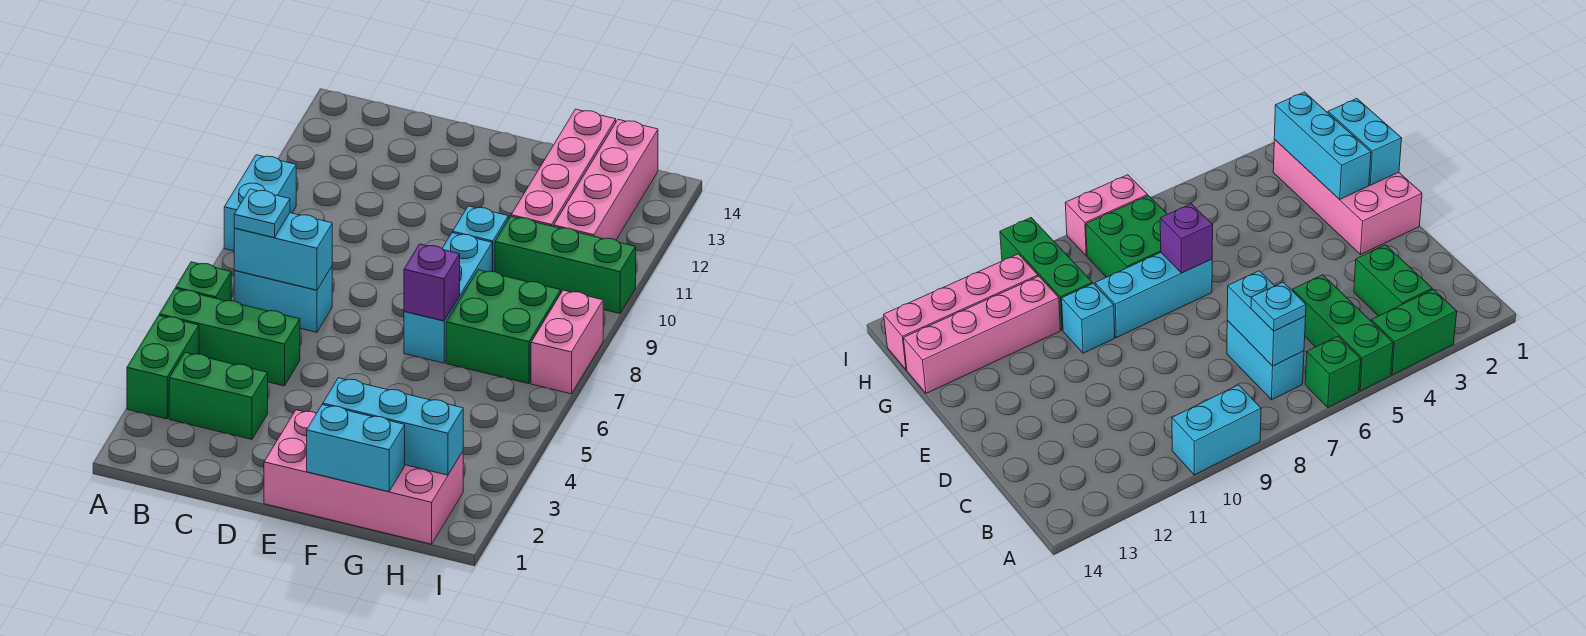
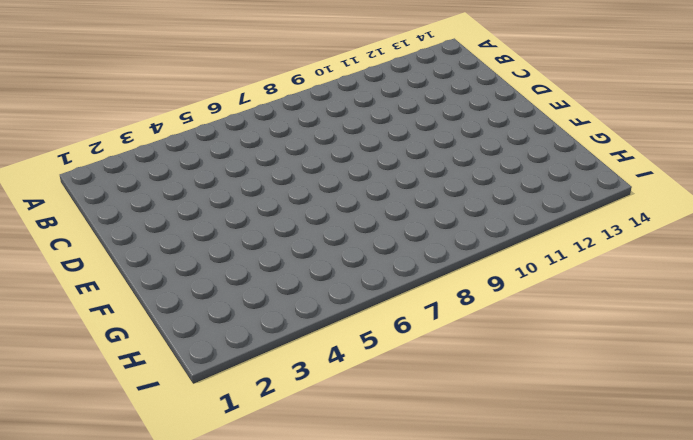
none -> green 1x2 brick [127,316,199,419]
none -> green 1x3 brick [159,289,300,386]
none -> green 1x1 brick [176,262,231,301]

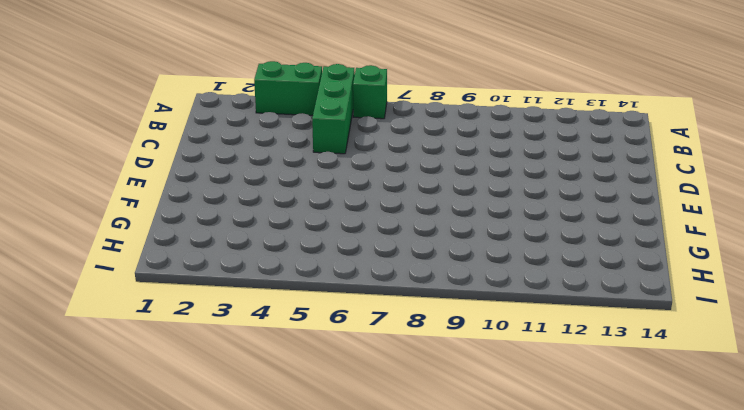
none -> cyan 1x2 brick [224,155,296,251]
none -> green 1x2 brick [169,352,268,439]
none -> cyan 1x2 brick [234,267,332,332]

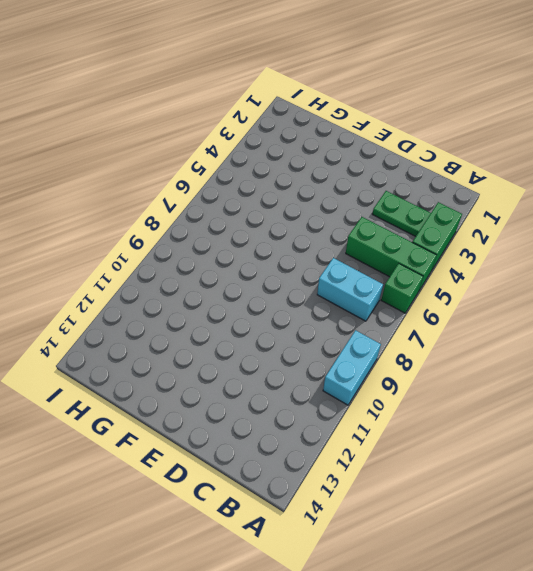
green 1x2 plate [373,191,431,236] -> green 1x2 brick [169,352,268,439]
none -> pink 2x4 brick [264,410,463,544]
none -> cyan 1x3 brick [404,233,492,363]
none -> cyan 1x1 brick [453,206,508,272]

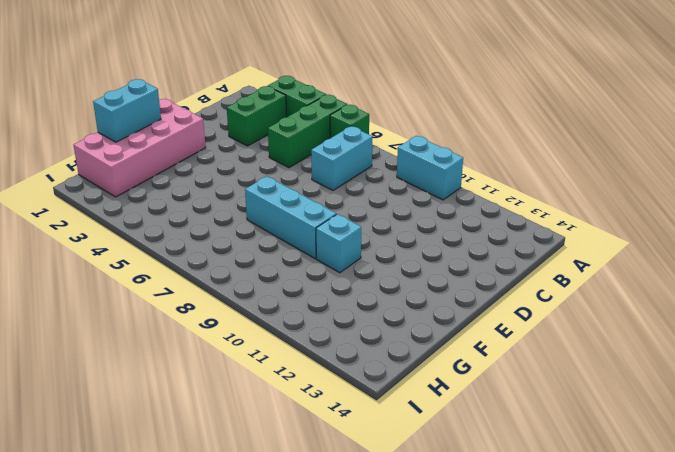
none -> green 2x2 brick [446,270,561,384]
none -> green 1x3 brick [495,216,636,314]
none -> pink 1x4 brick [511,109,616,226]

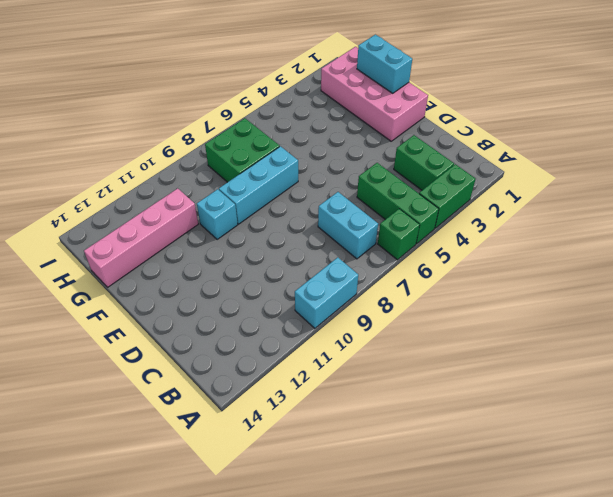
none -> green 1x3 brick [495,216,636,314]
none -> pink 1x4 brick [554,120,658,240]
none -> pink 1x2 brick [531,290,603,394]

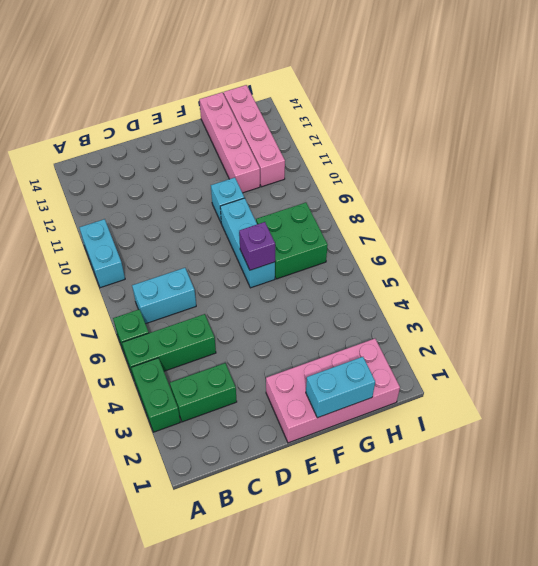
none -> green 1x3 brick [495,216,636,314]
none -> pink 1x2 brick [531,290,603,394]
none -> cyan 1x2 brick [234,213,332,290]

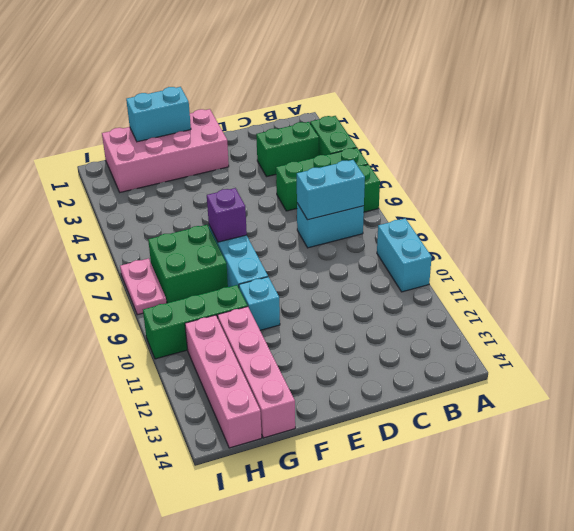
pink 1x2 plate [120,258,167,315] -> pink 1x2 brick [531,290,603,394]
none -> cyan 1x3 brick [323,378,463,475]
none -> cyan 1x1 plate [234,189,290,238]

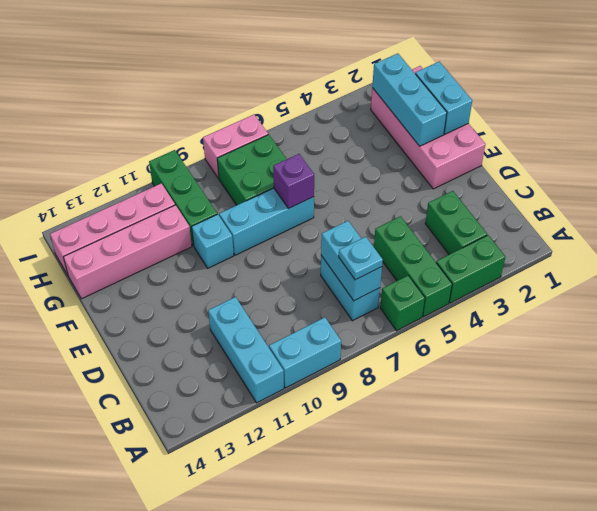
cyan 1x3 brick [208,297,284,403] -> none

